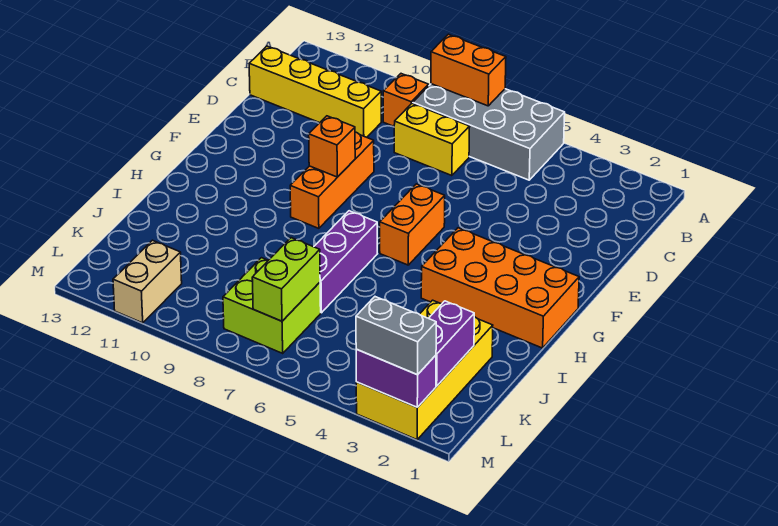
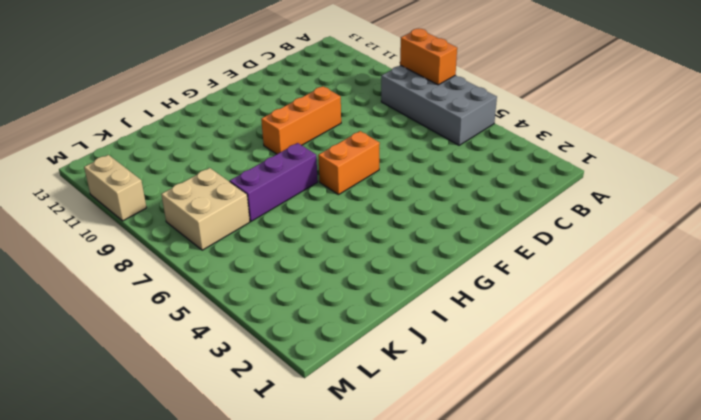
tan 2x2 brick [161,168,250,250] -> lime 2x2 brick [223,258,321,353]
tan 1x2 brick [84,155,147,221] -> tan 1x2 brick turned to [113,240,182,323]
none -> orange 1x1 brick [383,74,429,126]
none -> yellow 1x2 brick [394,103,470,176]
none -> yellow 1x4 brick [249,46,381,137]

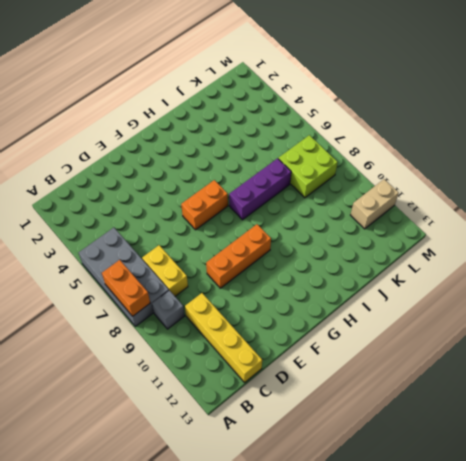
grey 1x1 brick [152,290,185,329] -> orange 1x1 brick [383,74,429,126]
none -> orange 2x4 brick [421,228,579,348]
none -> yellow 2x4 brick [356,300,493,440]
none -> orange 1x1 brick [309,116,355,177]

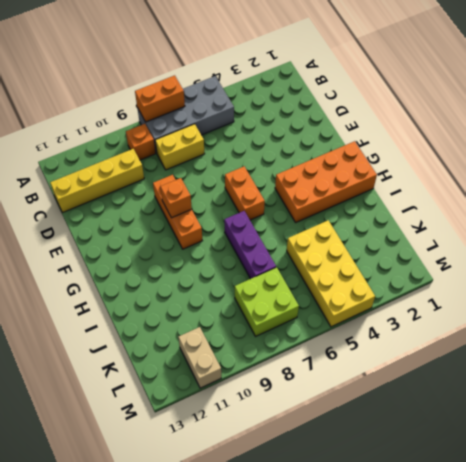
yellow 2x4 brick [287,220,375,327] -> yellow 2x4 brick moved to [356,300,493,440]
none -> purple 1x2 brick [429,301,474,386]
none -> lime 1x2 brick [252,238,320,321]
none -> purple 1x2 brick [356,349,436,407]

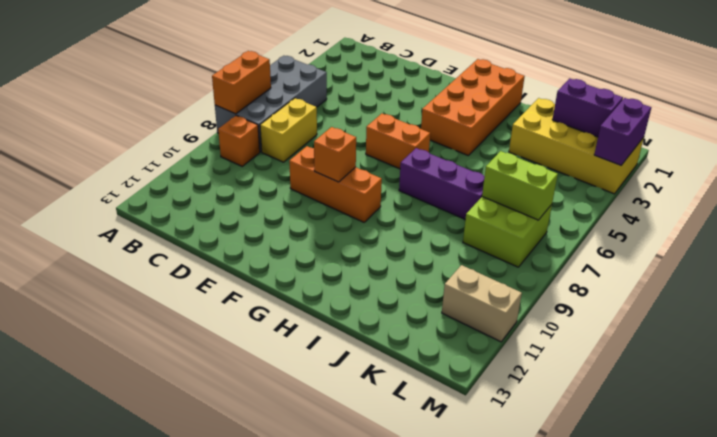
none -> yellow 1x4 brick [249,46,381,137]
none -> grey 1x2 brick [356,297,436,375]

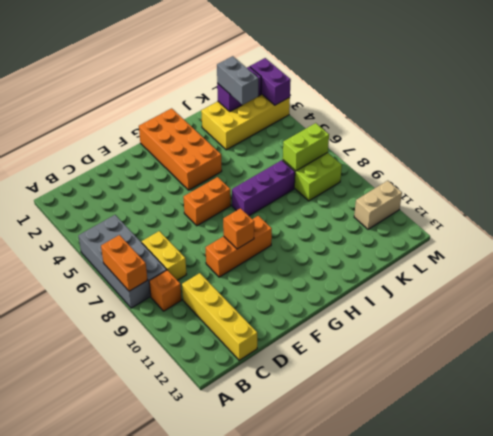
grey 1x2 brick [217,56,258,105] -> grey 1x2 brick moved to [356,297,436,375]

